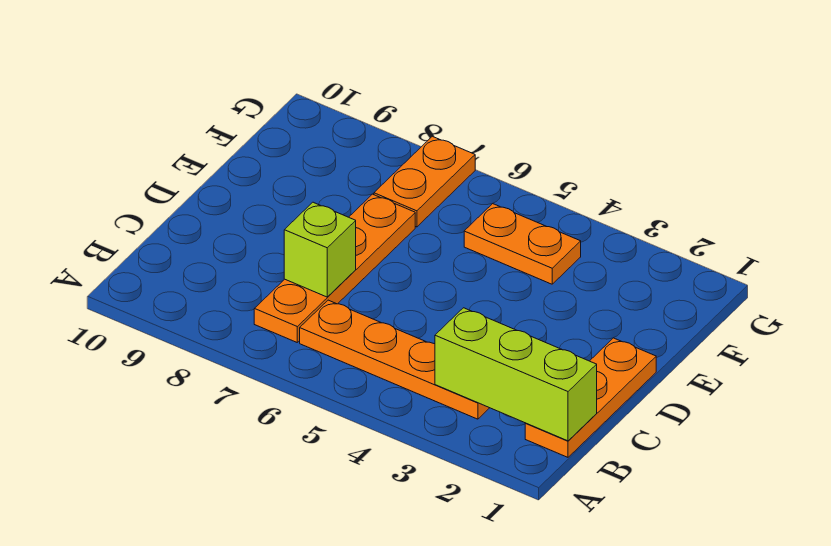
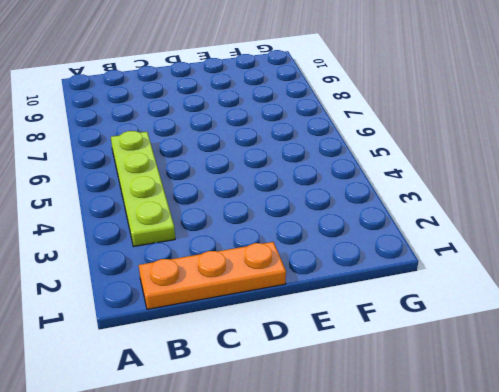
lime 1x4 plate [111,131,175,246] -> orange 1x4 plate [300,300,489,419]
none -> orange 1x4 plate [254,194,415,342]
none -> orange 1x2 plate [464,204,581,284]

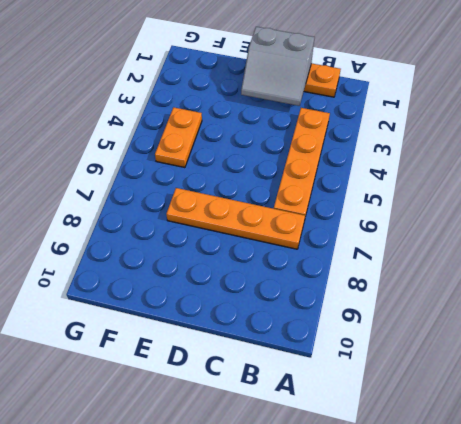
grey 2x2 slope [241,27,315,106] -> none
none -> orange 1x2 plate [374,136,475,227]
none -> lime 1x3 brick [435,308,597,441]

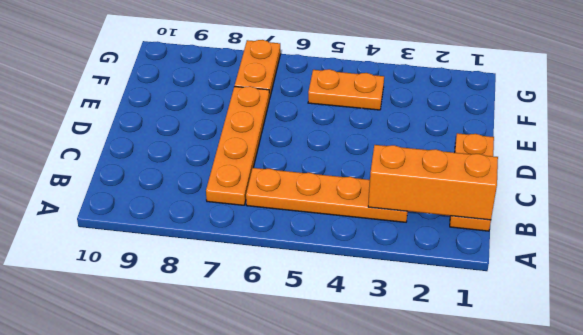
orange 1x3 brick [368,145,498,220] -> lime 1x3 brick [435,308,597,441]
none -> lime 1x1 brick [284,202,356,297]

